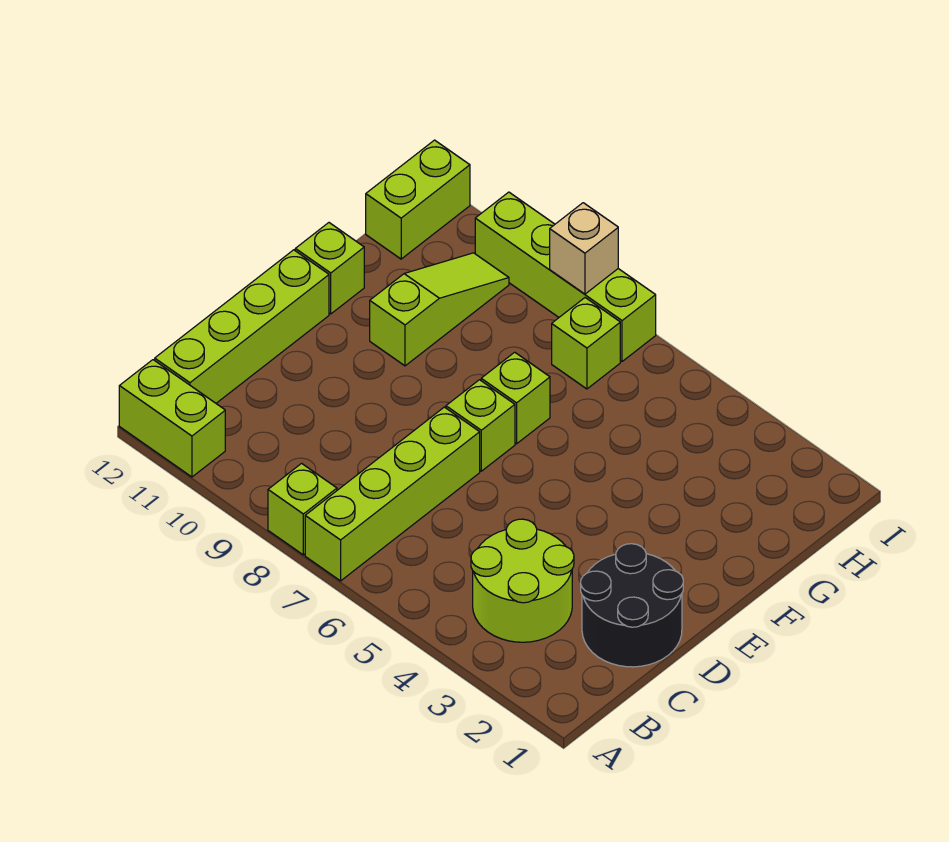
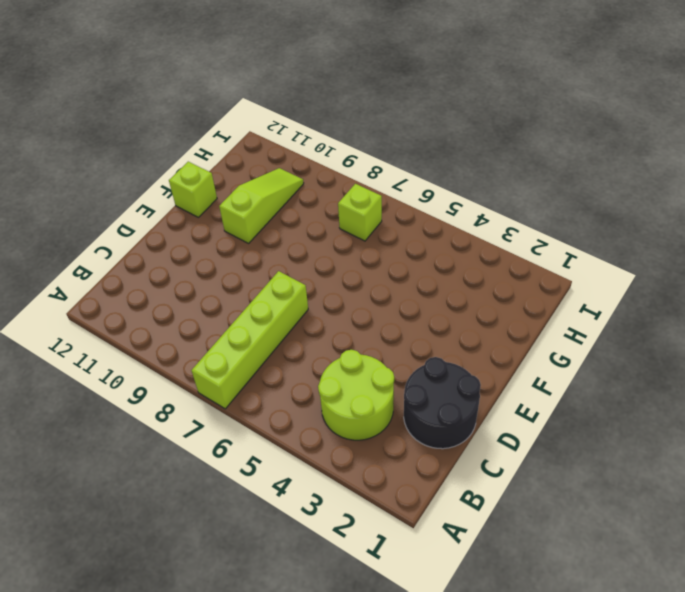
none -> lime 1x1 brick [268,463,337,555]
none -> lime 1x2 brick [119,360,225,477]
none -> lime 1x4 brick [155,250,329,403]

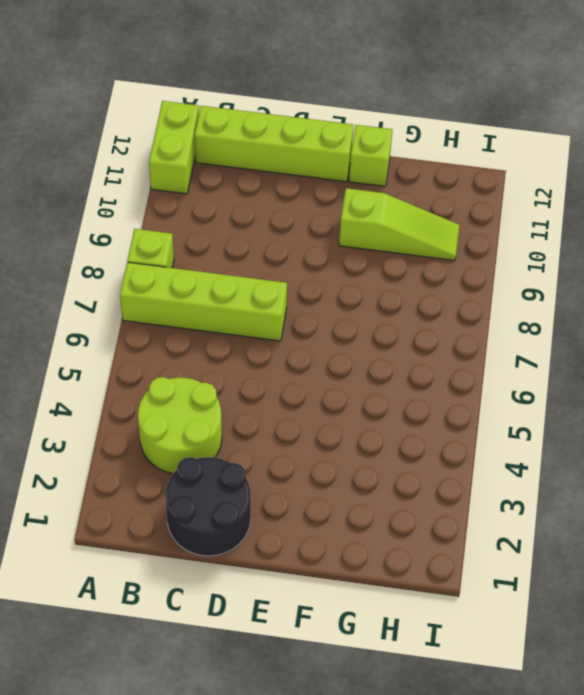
none -> lime 1x1 brick [446,380,515,471]
none -> lime 1x1 brick [481,352,550,444]
none -> lime 1x1 brick [552,298,620,389]

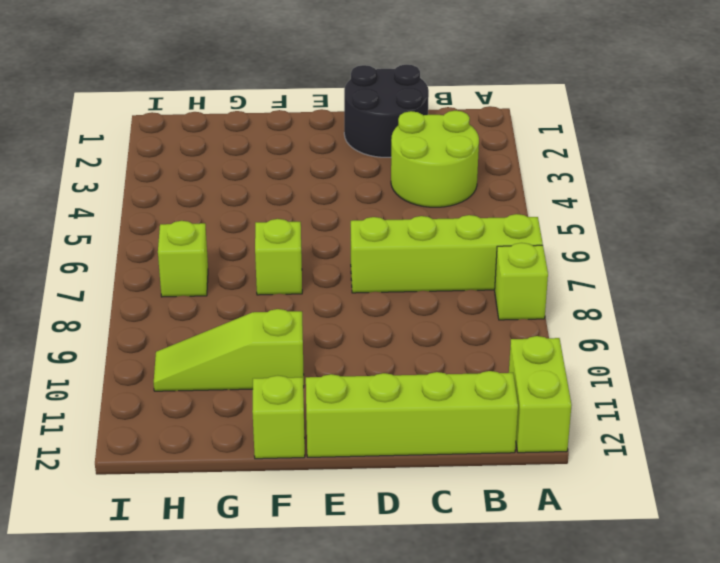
none -> lime 1x1 brick [446,380,515,471]
none -> lime 1x2 brick [366,140,470,259]
none -> lime 1x4 brick [475,192,656,361]

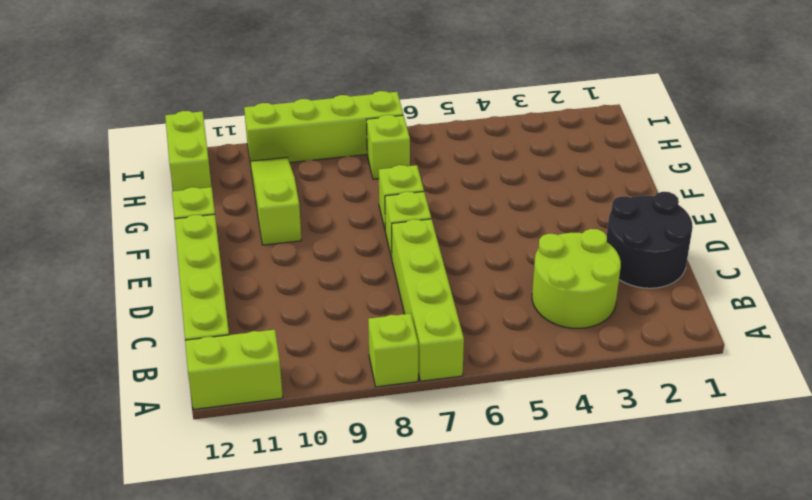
none -> tan 1x1 brick [550,203,618,294]

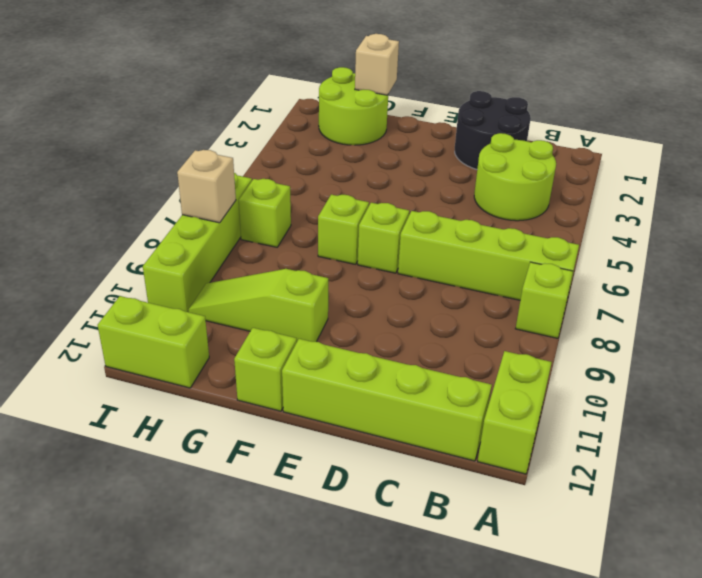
lime 2x2 round brick [319,67,388,145] -> none
tan 1x1 brick [355,34,399,95] -> none

